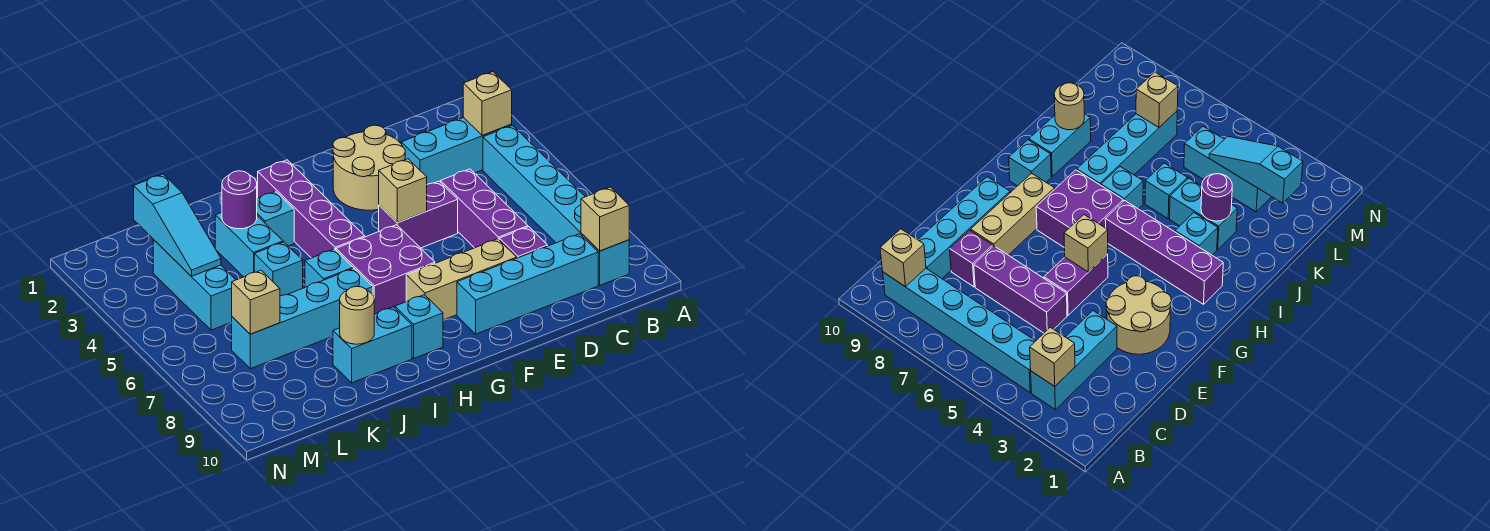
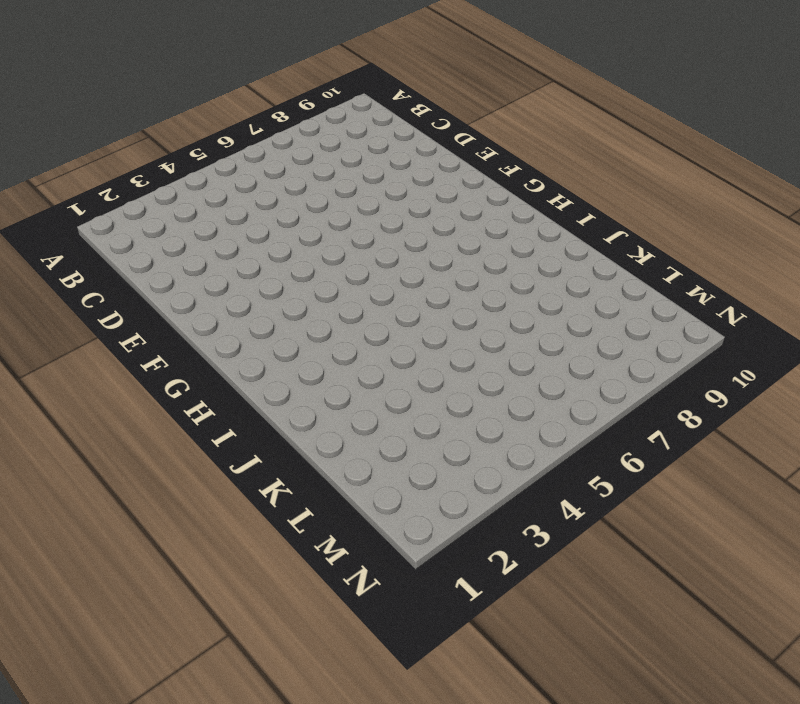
none -> cyan 1x3 brick [401,118,512,184]
none -> cyan 1x6 brick [483,125,629,285]
none -> cyan 1x4 brick [457,234,598,334]

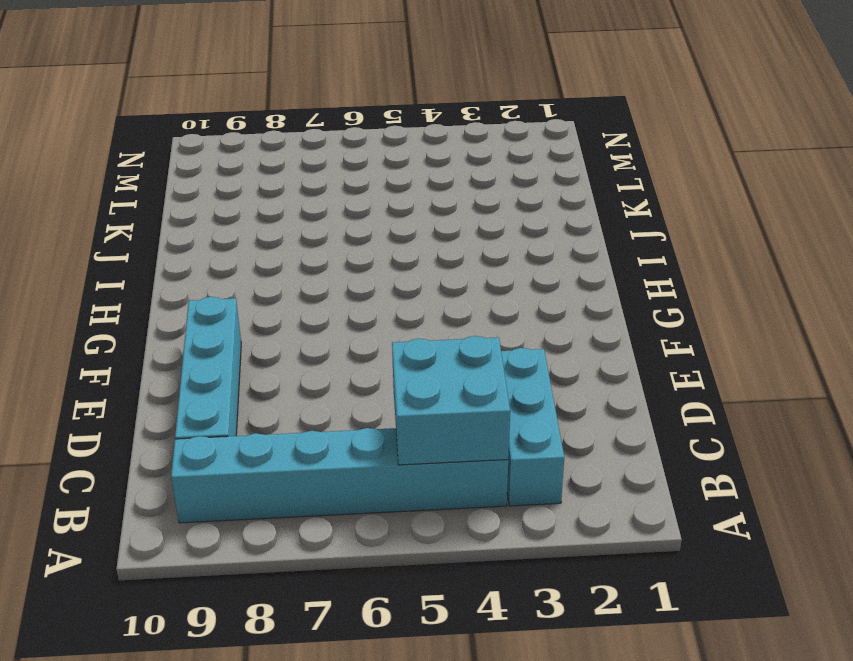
cyan 2x2 brick [392,336,510,465] -> none
none -> purple 1x3 brick [441,169,528,248]
none -> purple 1x1 brick [499,227,548,258]
none -> tan 2x2 round brick [333,125,405,210]

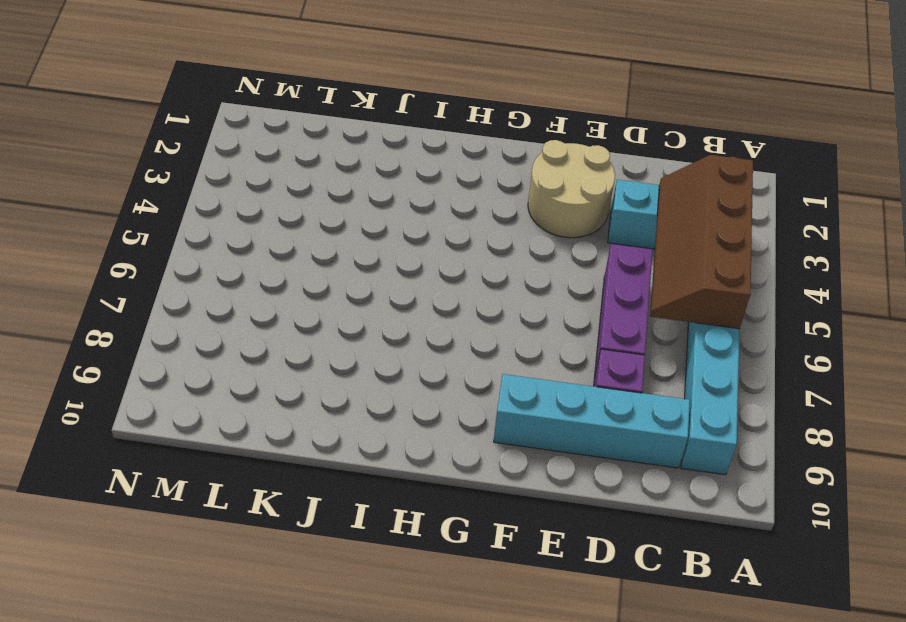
brown 2x4 slope [650,155,753,329] -> tan 1x1 brick [463,72,512,136]
none -> purple 1x2 brick [379,181,458,248]
none -> tan 1x3 brick [406,239,517,320]
none -> purple 2x2 brick [336,225,435,314]

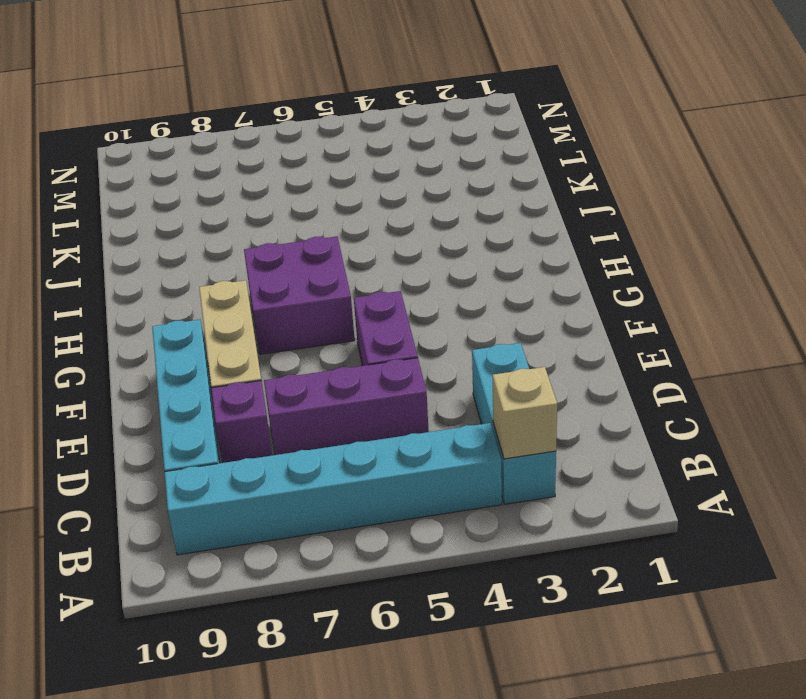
none -> tan 2x2 round brick [333,125,405,210]
none -> purple 1x4 brick [258,160,365,258]
none -> cyan 1x1 brick [395,295,443,358]

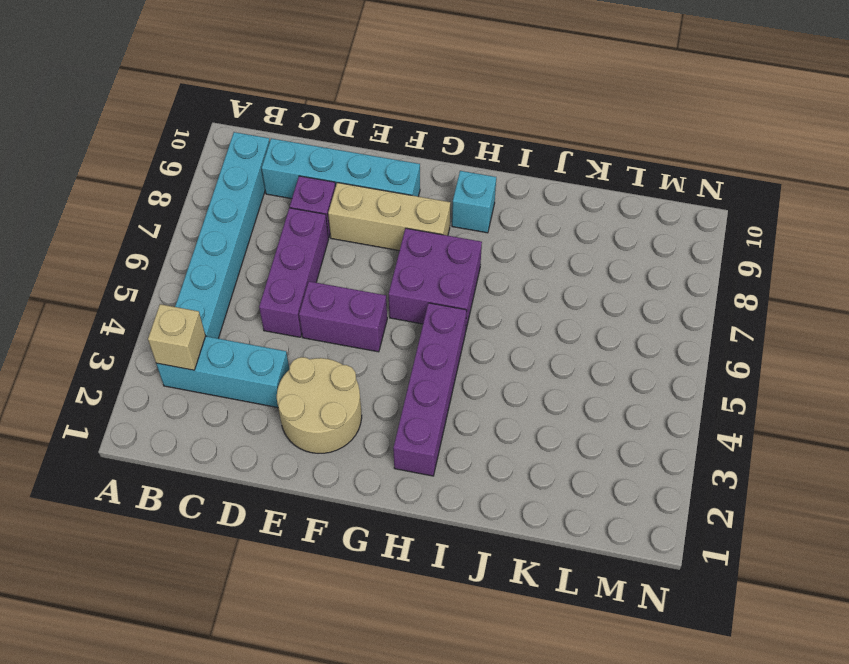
none -> cyan 1x1 brick [257,191,294,246]
none -> cyan 1x1 brick [305,249,353,287]
none -> cyan 1x4 brick [232,268,373,369]

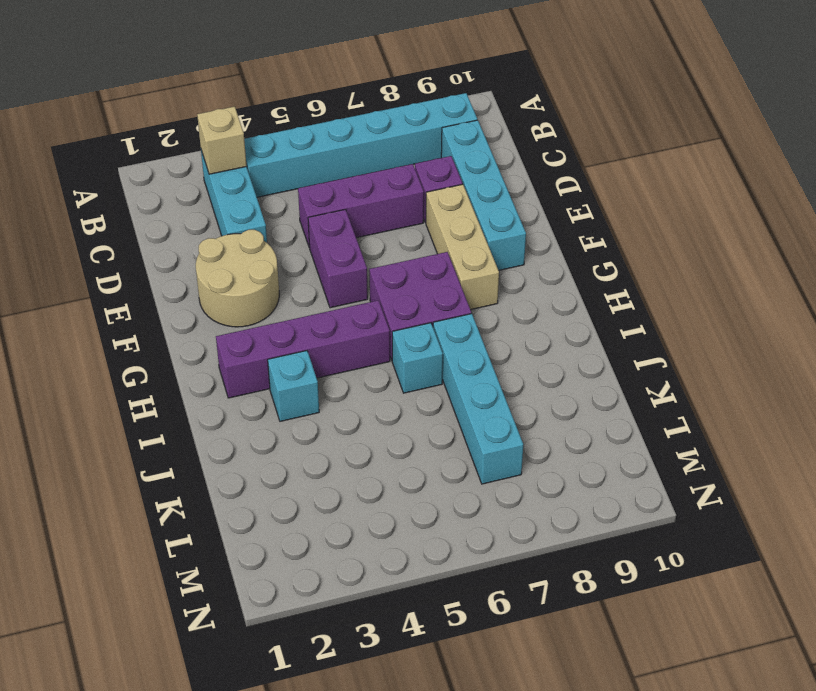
none -> cyan 1x1 brick [395,295,443,358]
none -> cyan 1x2 brick [333,307,412,383]
none -> cyan 1x2 brick [215,213,283,277]

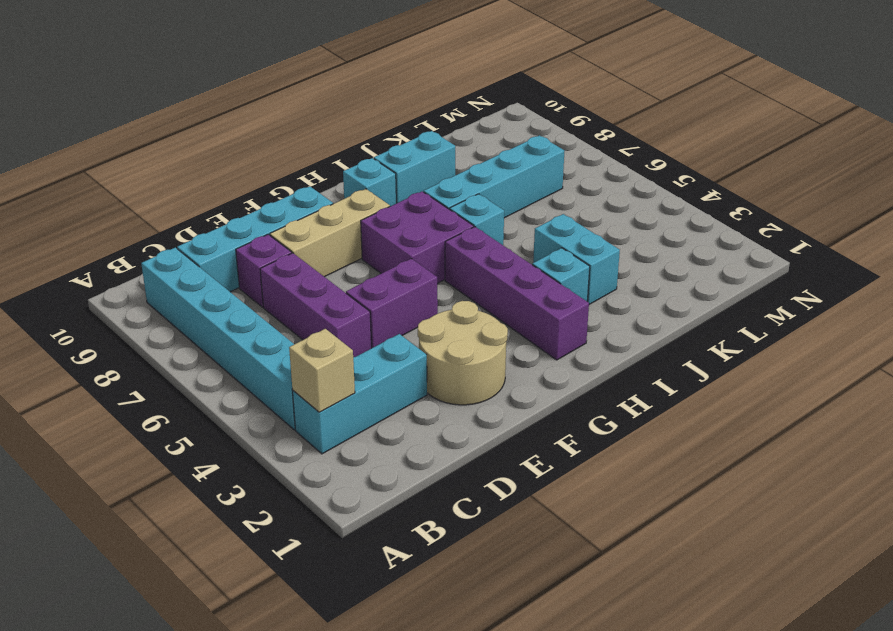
none -> cyan 1x1 brick [254,242,303,296]
none -> cyan 1x3 brick [153,240,236,330]
none -> tan 1x1 brick [581,187,629,251]

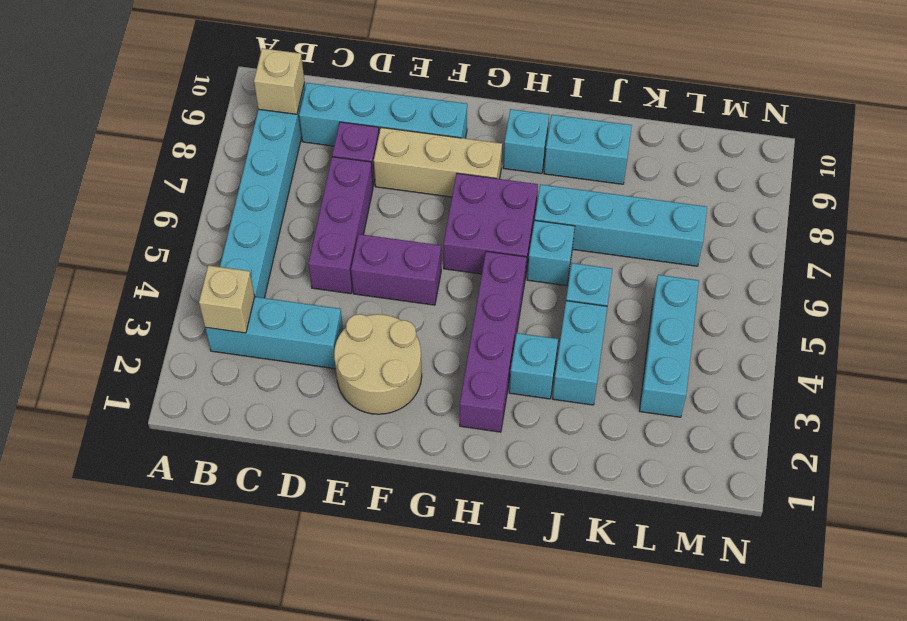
none -> tan 1x1 brick [379,159,427,223]
none -> purple 1x1 round brick [222,171,257,229]
none -> tan 1x1 round brick [340,286,374,344]

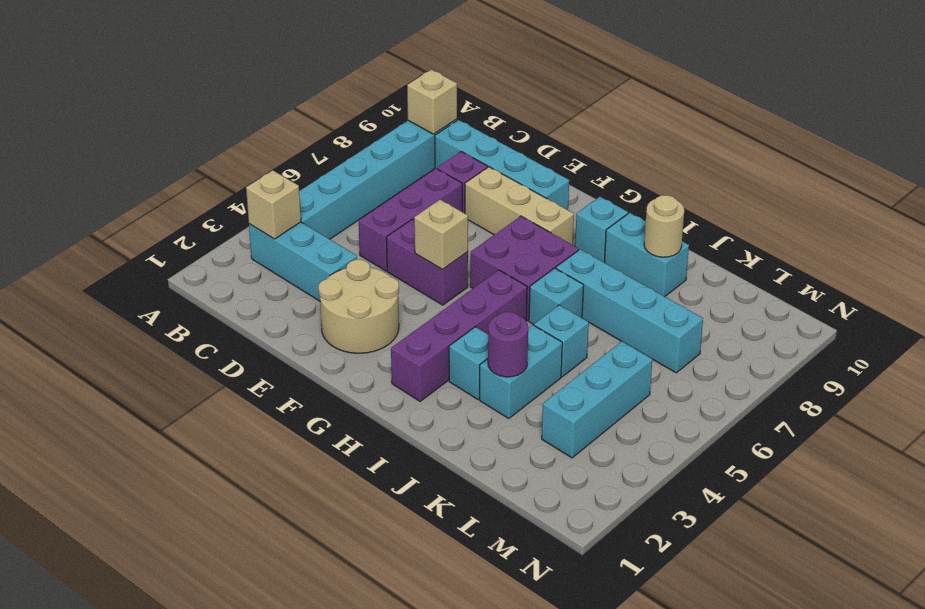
none -> cyan 1x3 slope [134,174,221,276]
none -> tan 1x1 brick [232,270,280,334]

